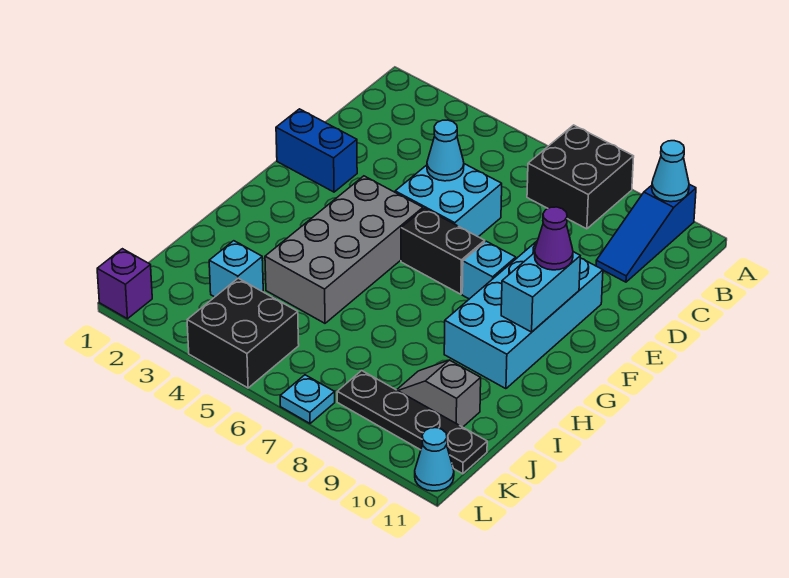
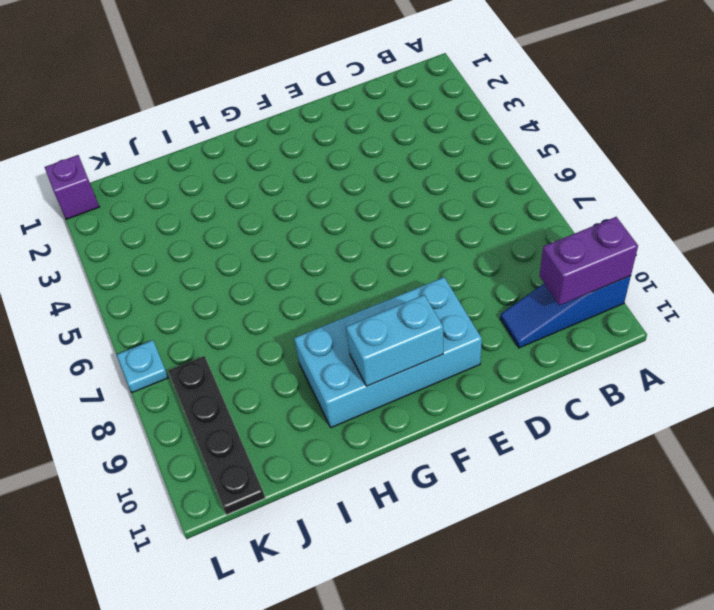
purple 1x2 brick [539,217,638,305] -> cyan 1x1 cone [652,141,689,202]
none -> black 2x2 brick [527,125,634,229]
none -> cyan 2x2 brick [395,164,502,237]
none -> blue 1x2 brick [276,109,357,192]

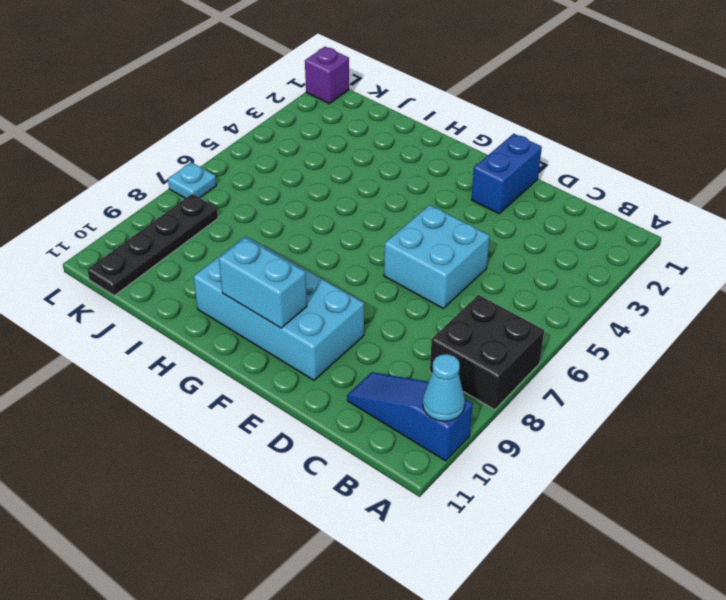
none -> grey 2x4 brick [265,176,423,323]
none -> black 1x2 brick [401,208,485,294]
none -> cyan 1x1 brick [462,241,516,299]

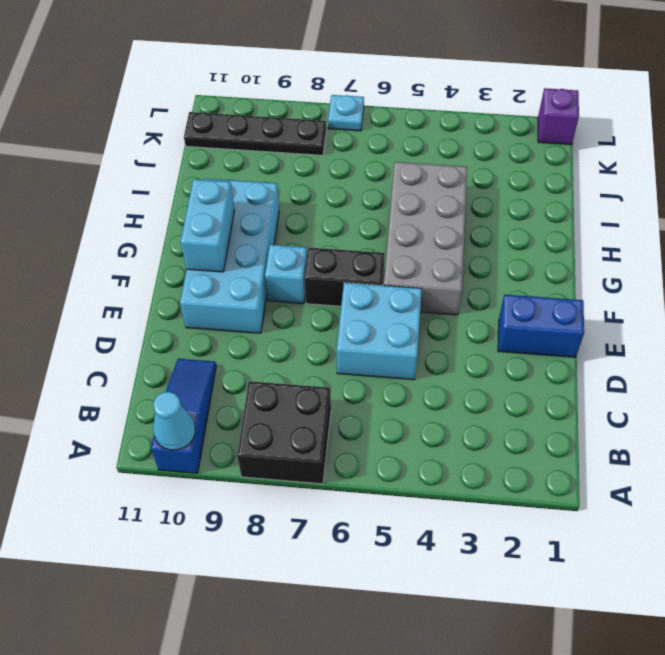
none -> cyan 1x1 brick [209,241,263,297]
none -> grey 1x2 slope [397,360,481,427]
none -> black 2x2 brick [187,278,299,388]

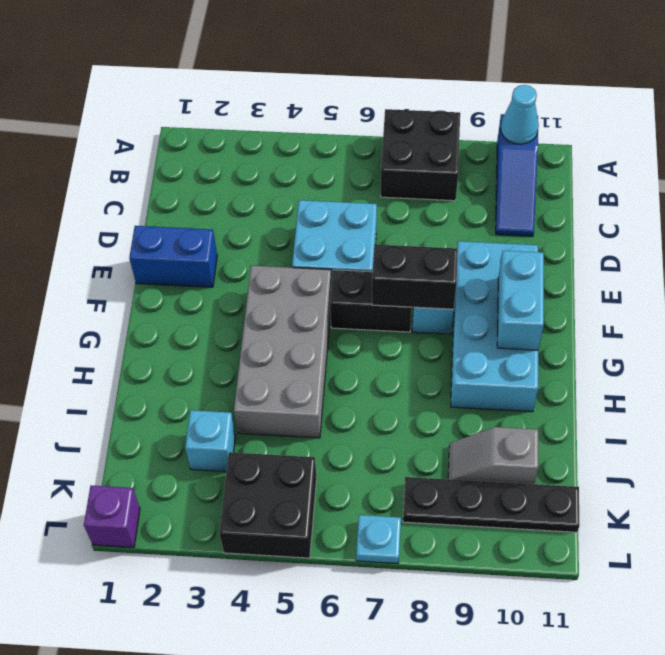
black 1x2 brick [372,244,458,309] -> none
none -> cyan 1x1 cone [415,428,454,491]
none -> cyan 1x1 cone [427,120,464,181]
none -> purple 1x1 cone [535,207,573,270]

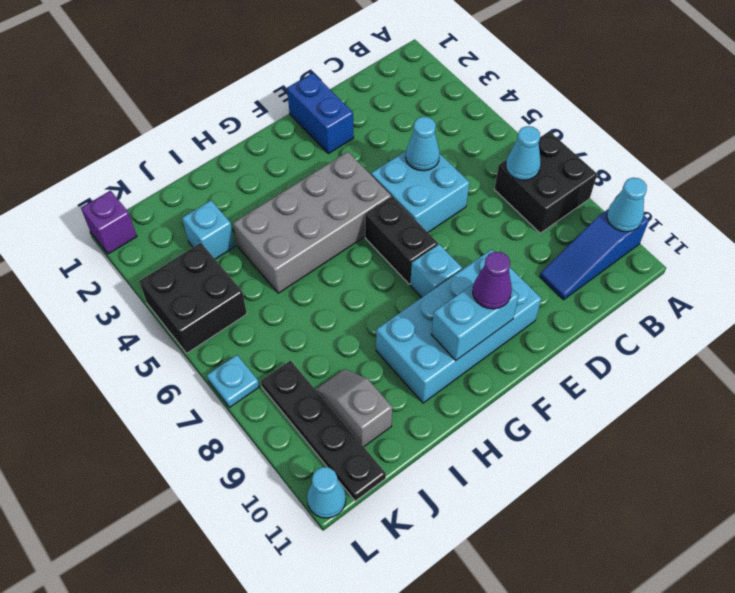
cyan 1x1 cone [506,126,541,180] -> none

